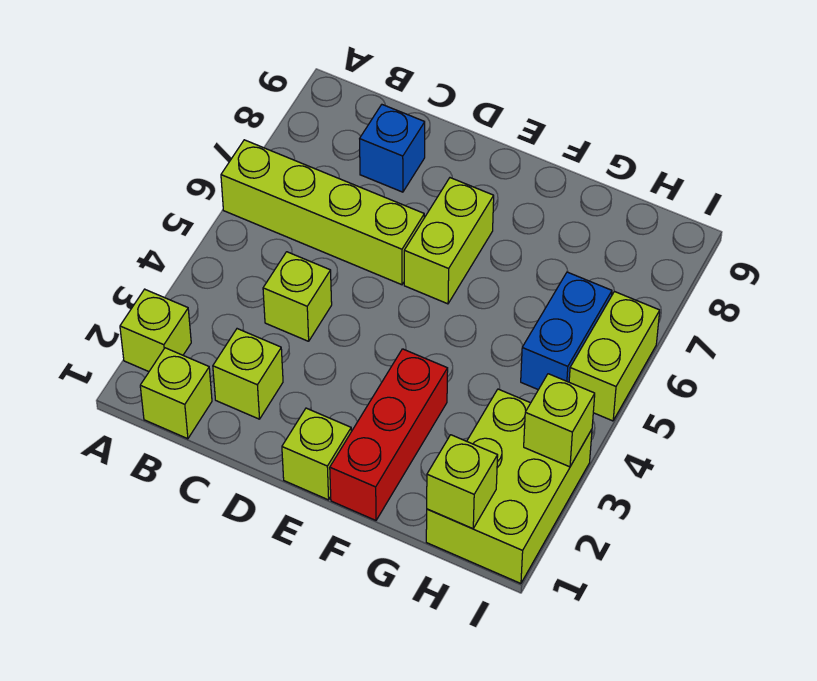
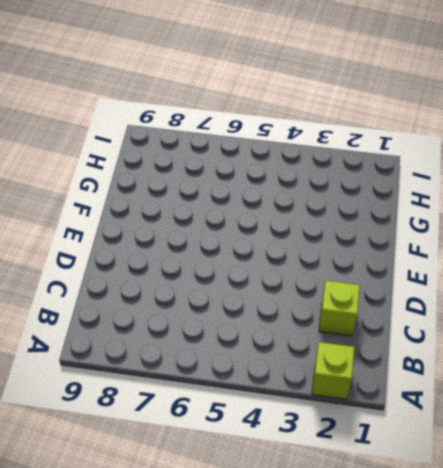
none -> lime 1x4 brick [221,140,424,285]
none -> lime 1x1 brick [140,348,212,439]
none -> lime 1x1 brick [263,252,332,341]

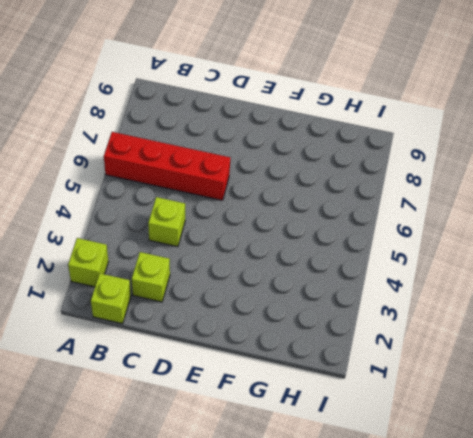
red 1x4 brick [104,132,230,200] -> lime 1x4 brick [221,140,424,285]
none -> blue 1x1 brick [360,105,425,192]
none -> lime 1x1 brick [282,408,351,500]
none -> lime 1x2 brick [404,178,494,304]

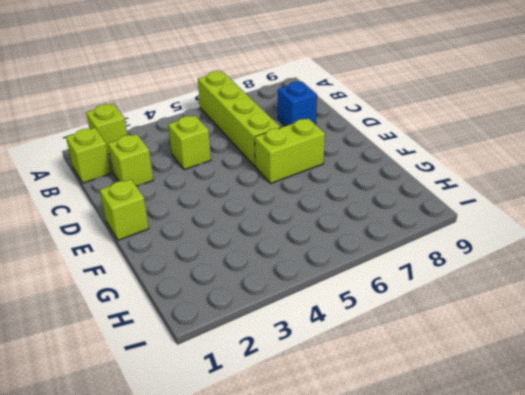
none -> red 1x3 brick [330,349,448,520]
none -> lime 2x3 brick [426,389,592,583]
none -> blue 1x2 brick [521,272,612,390]

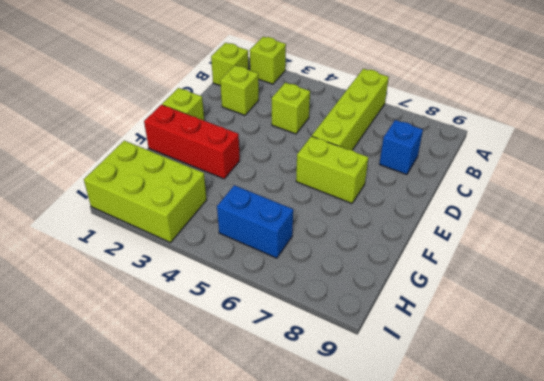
none -> lime 1x2 brick [569,291,660,421]
none -> lime 1x1 brick [427,435,498,529]
none -> lime 1x1 brick [524,374,595,467]

